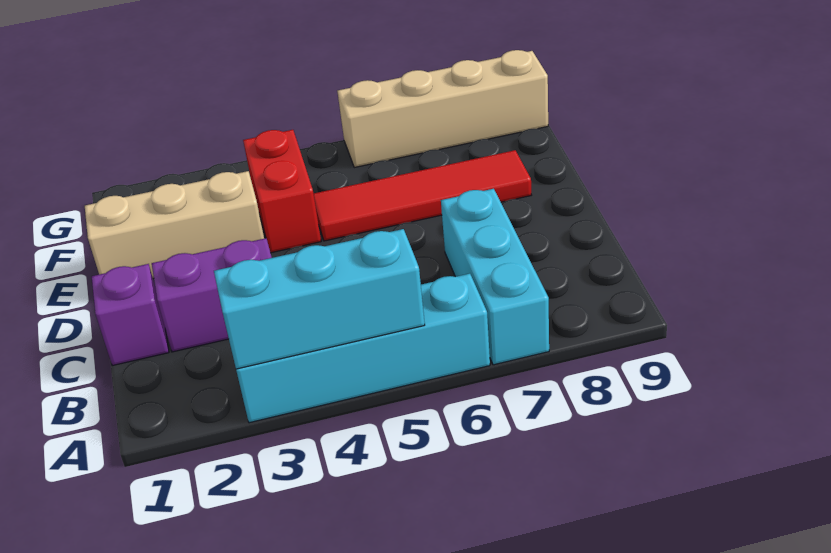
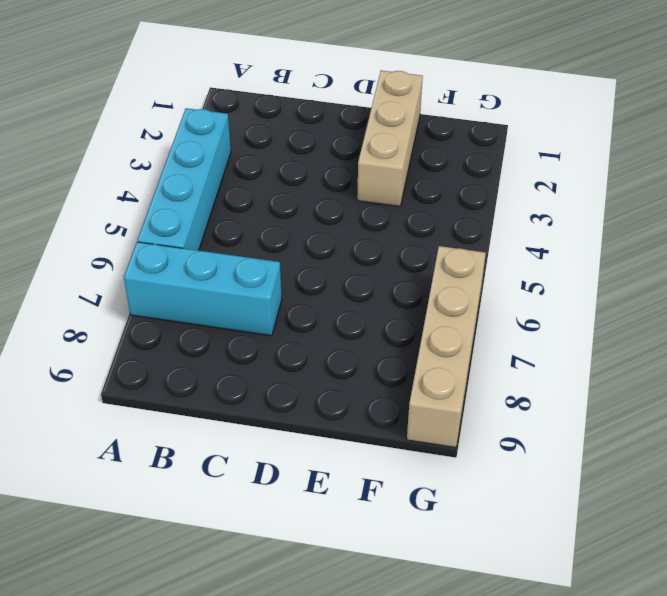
none -> purple 1x1 brick [92,264,169,366]
none -> purple 1x2 brick [152,238,272,352]

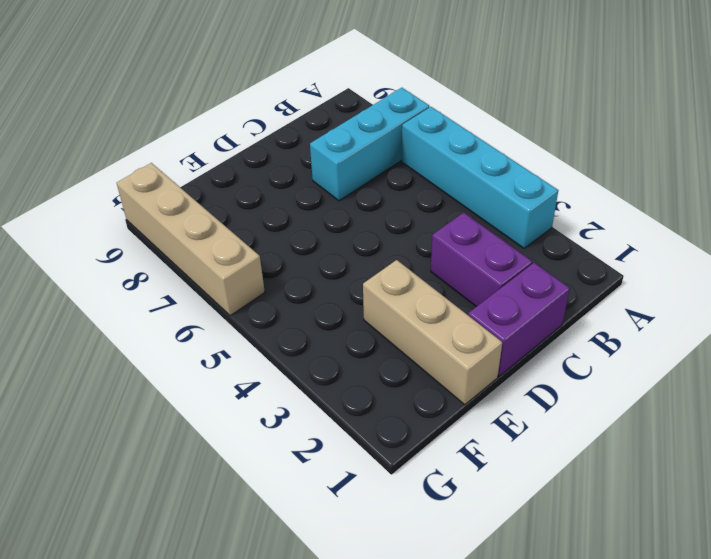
purple 1x2 brick [468,263,570,376] -> purple 1x1 brick [92,264,169,366]
none -> red 1x2 brick [243,130,321,253]
none -> red 1x4 tile [314,150,531,241]

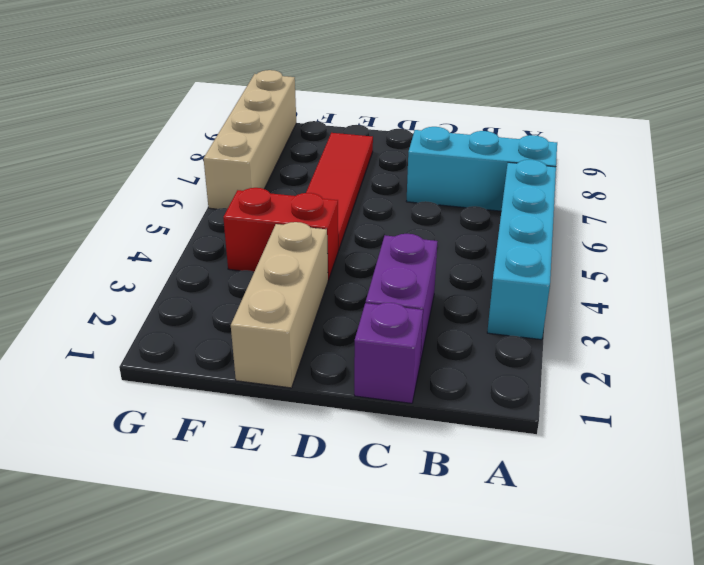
none -> cyan 1x3 brick [214,229,425,369]

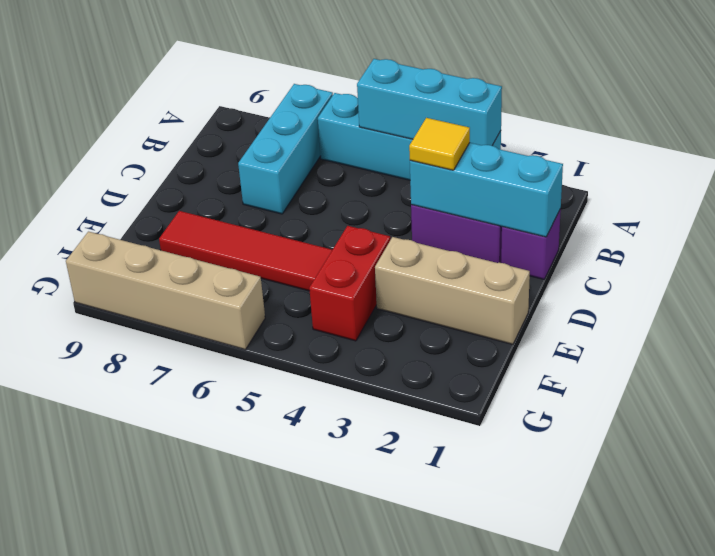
cyan 1x3 brick [410,143,563,237] -> none
yellow 1x1 tile [409,118,470,170] -> none

